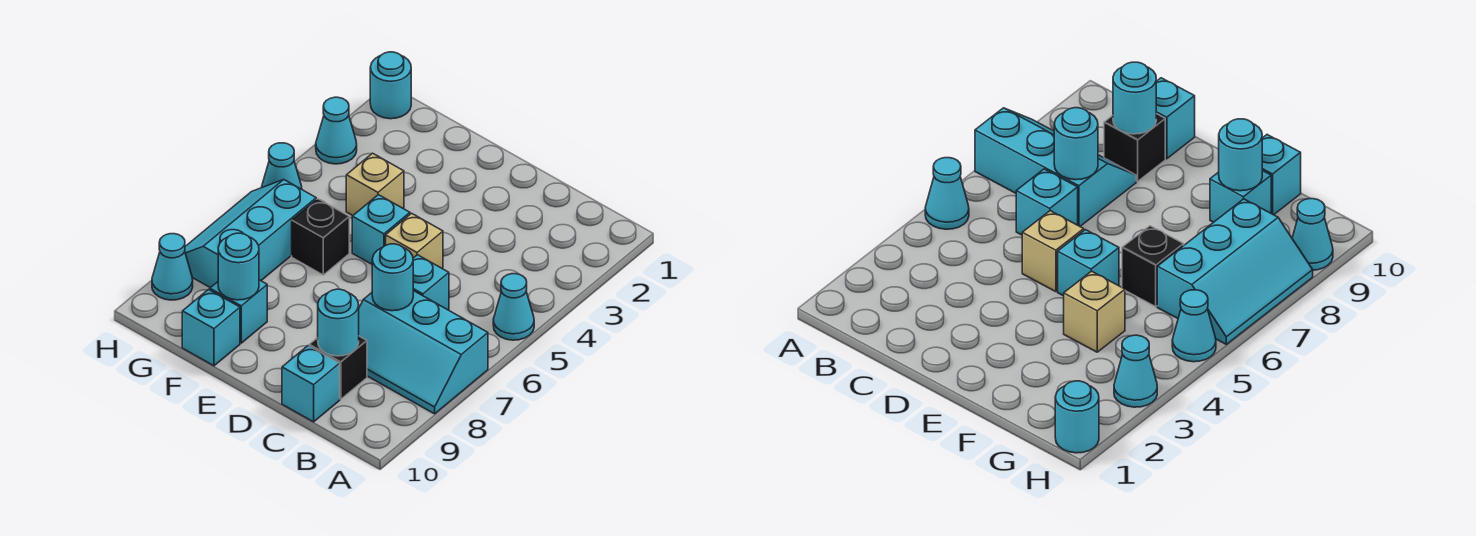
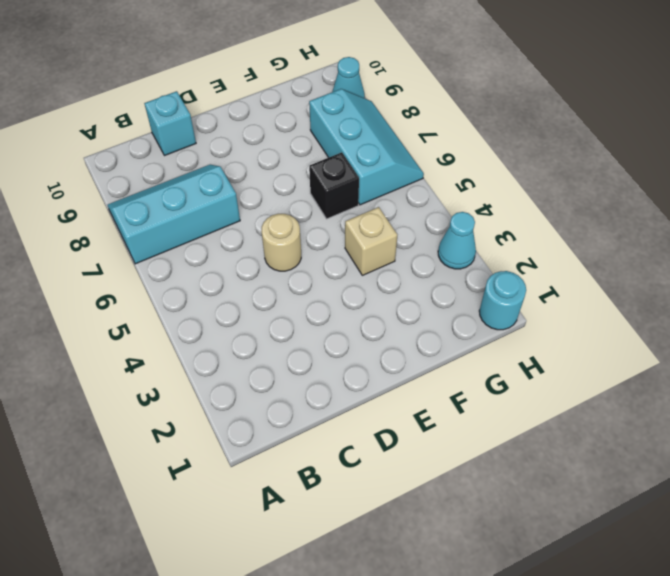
tan 1x1 round brick [261,214,301,271] -> tan 1x1 brick [386,213,443,269]
none -> cyan 1x1 cone [493,274,534,340]
none -> cyan 1x1 brick [413,255,449,310]
none -> black 1x1 brick [309,336,367,399]

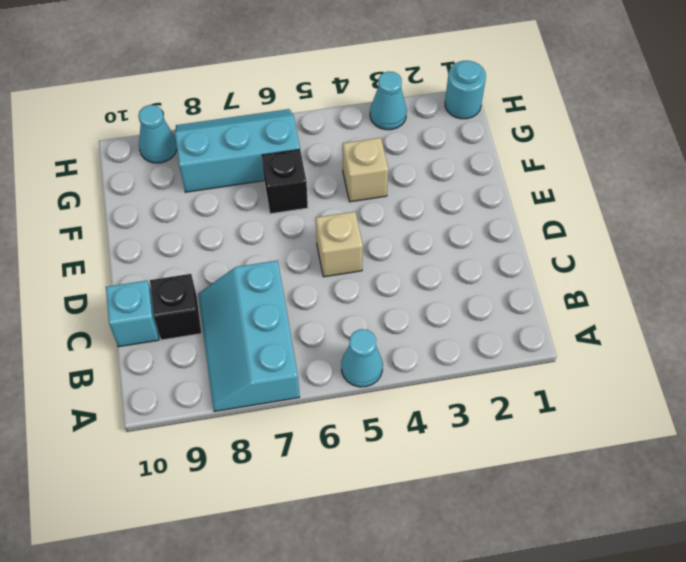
none -> cyan 1x1 brick [413,255,449,310]
none -> cyan 1x1 brick [352,195,410,264]
none -> cyan 1x1 brick [210,280,267,343]

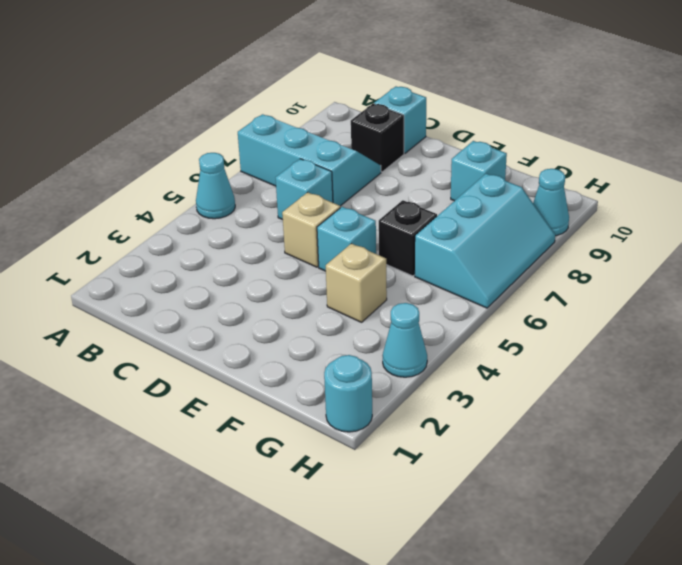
none -> cyan 1x1 brick [182,290,240,366]
none -> cyan 1x1 cone [262,143,302,189]
none -> cyan 1x1 round brick [372,244,413,311]

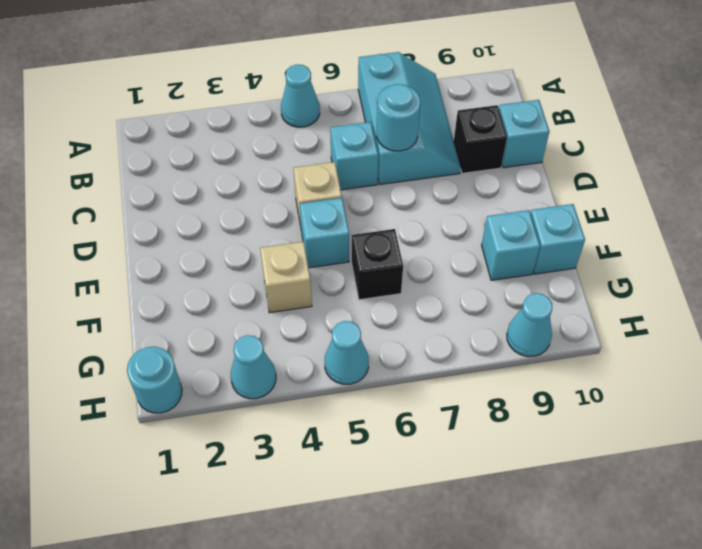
none -> cyan 2x3 slope [185,180,316,288]
none -> cyan 1x1 round brick [318,289,359,356]
none -> cyan 1x1 round brick [218,233,259,300]

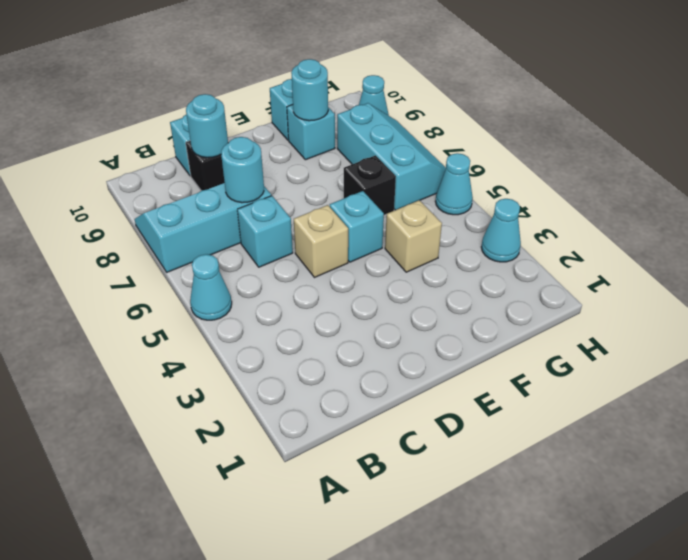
none -> cyan 1x1 round brick [370,52,411,119]

